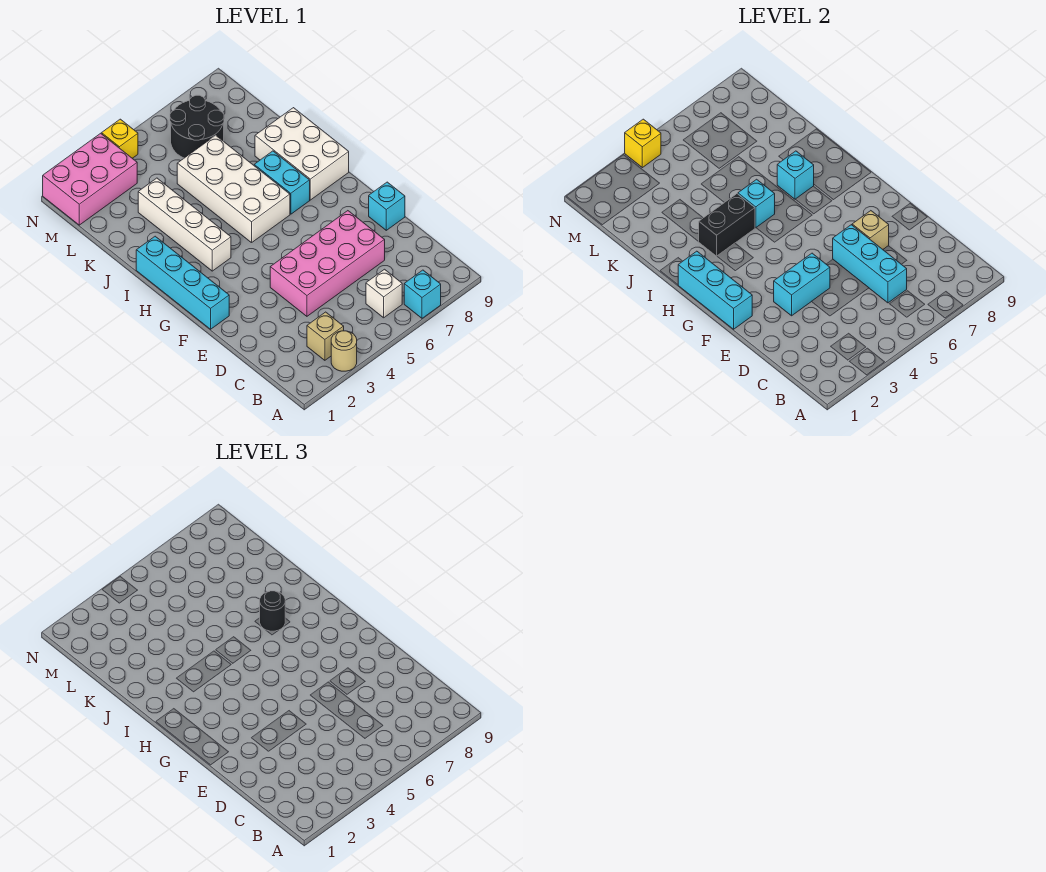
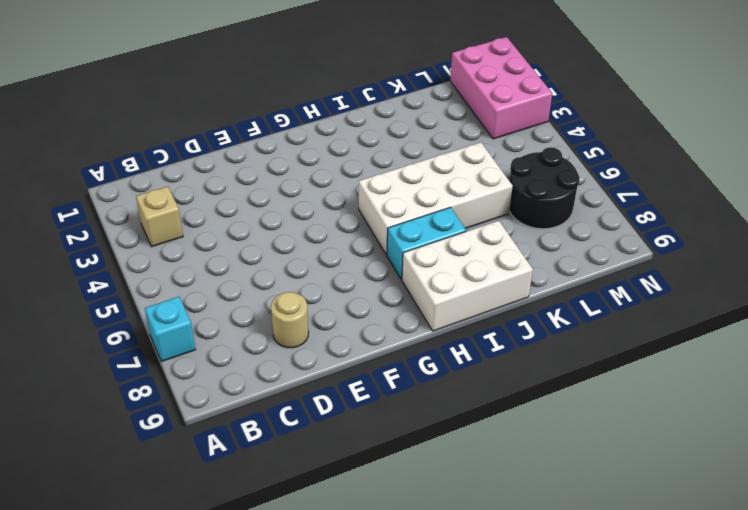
tan 1x1 round brick [271,292,309,348] -> tan 1x1 round brick moved to [331,331,357,371]
none -> white 1x1 brick [366,269,402,318]
none -> pink 2x4 brick [270,211,385,316]
none -> cyan 1x1 brick [369,182,405,230]

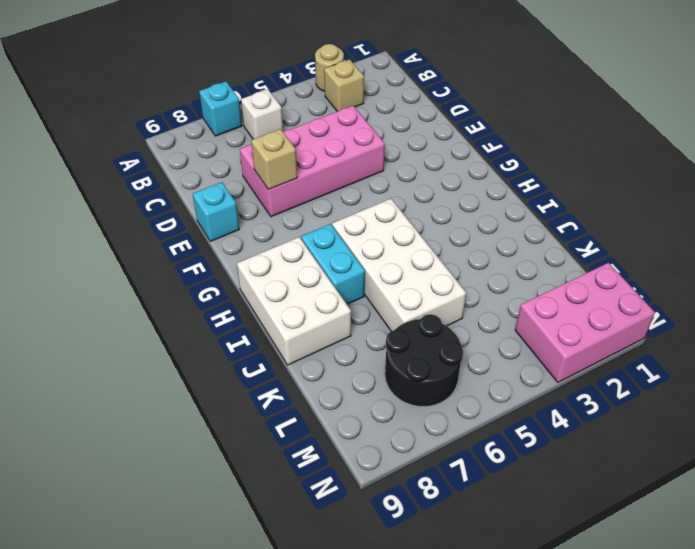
none -> cyan 1x4 brick [136,236,229,329]
none -> white 1x4 brick [138,178,231,271]
none -> yellow 1x1 brick [102,119,138,158]

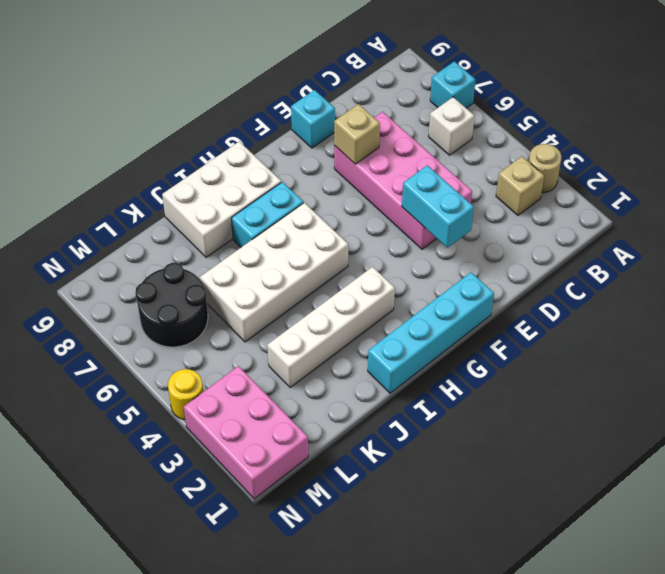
yellow 1x1 round brick [168,369,203,420] -> yellow 1x1 brick [102,119,138,158]
none -> cyan 1x3 brick [833,225,907,303]
none -> cyan 1x3 brick [678,251,752,329]
none -> black 1x2 brick [698,194,755,256]

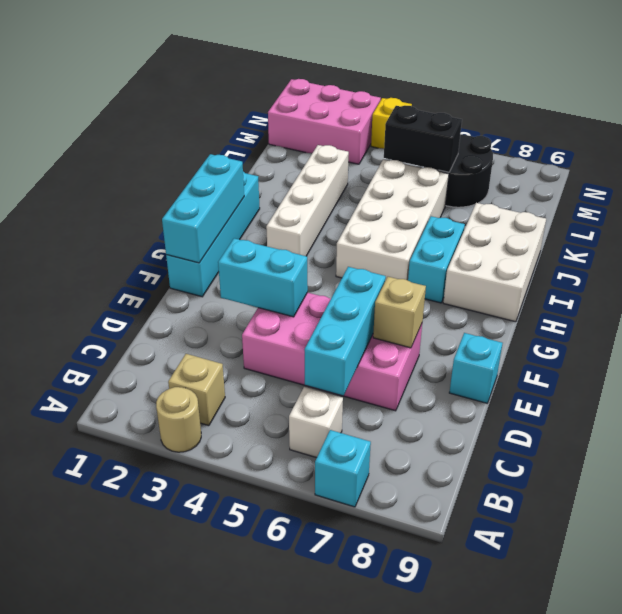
black 1x2 brick [384,106,462,172] -> black 1x2 brick moved to [698,194,755,256]
none -> cyan 1x1 brick [738,179,775,228]
none -> cyan 1x1 brick [777,151,814,199]
none -> yellow 1x1 brick [625,119,661,168]

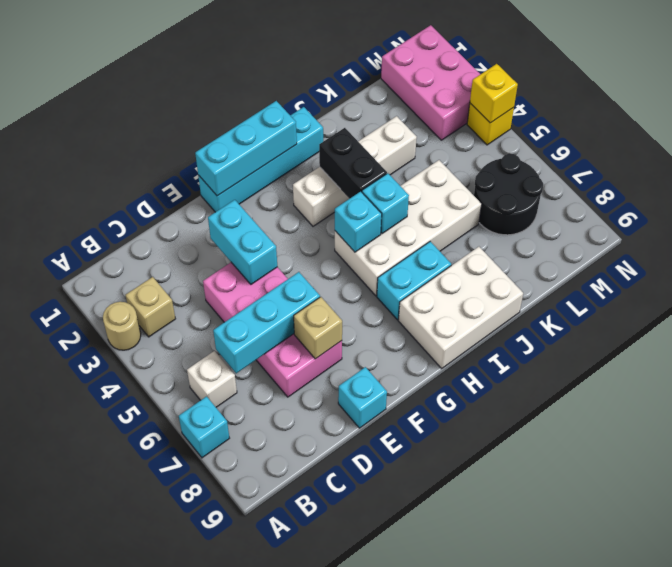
cyan 1x1 brick [335,191,382,252] -> cyan 1x1 brick moved to [777,151,814,199]
none -> black 1x1 round brick [260,591,285,631]

